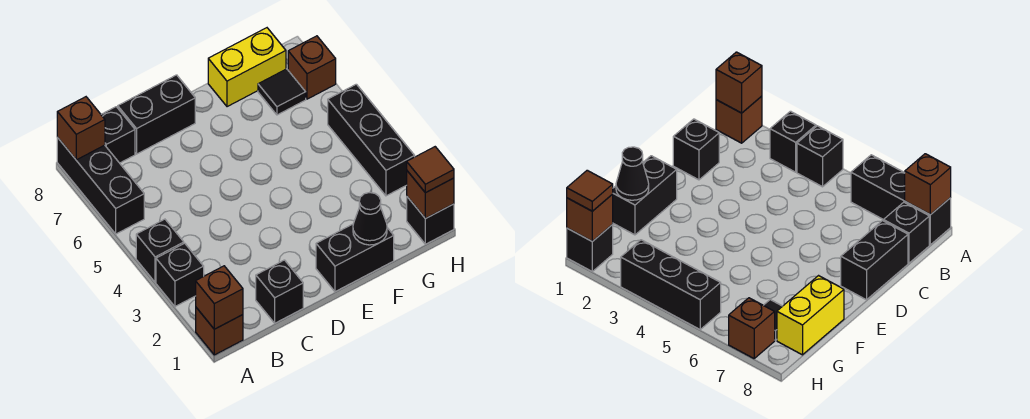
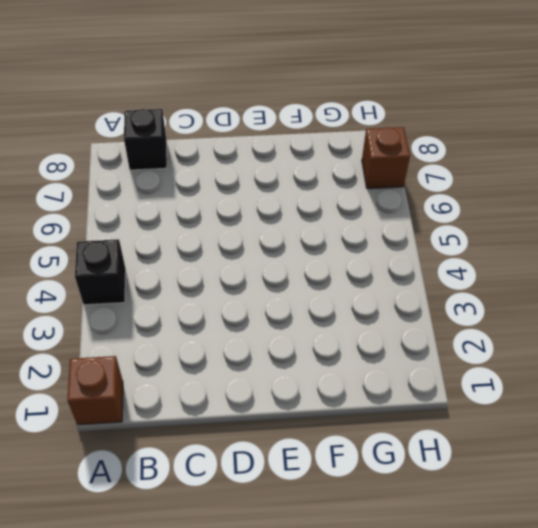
none -> black 1x1 brick [156,243,204,306]
none -> black 1x3 brick [57,138,144,234]
none -> black 1x1 brick [256,260,303,323]

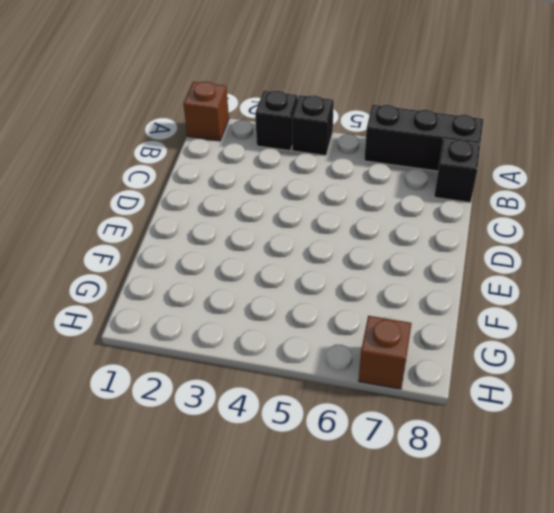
none -> black 1x1 brick [256,260,303,323]
none -> black 1x2 brick [118,75,195,154]
none -> black 1x2 brick [316,224,394,292]

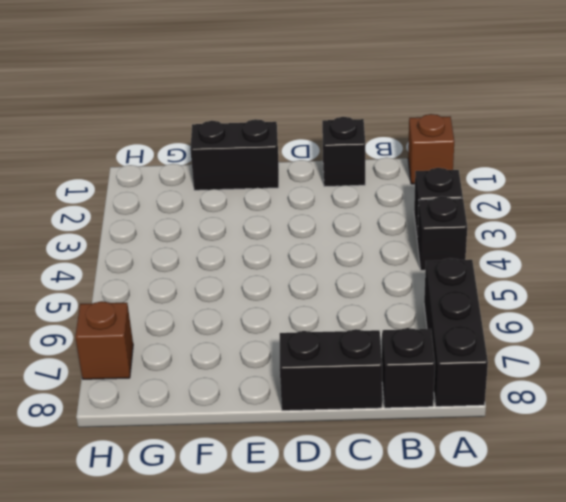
none -> yellow 1x2 brick [208,28,286,107]
none -> black 1x1 tile [258,69,306,115]
none -> black 1x1 brick [407,197,454,244]

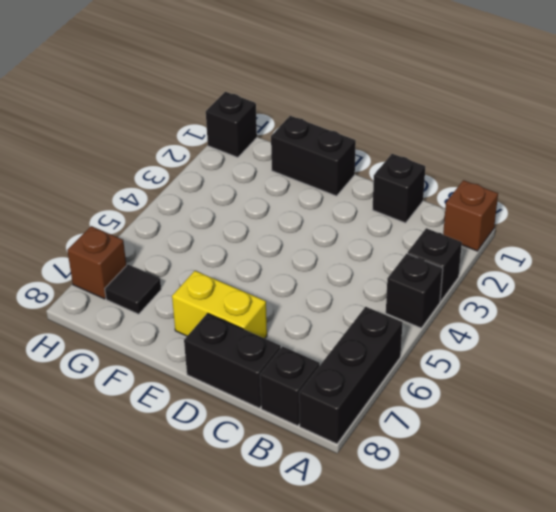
yellow 1x2 brick [172,271,267,338] -> yellow 1x2 brick moved to [208,28,286,107]
none -> black 1x3 brick [328,84,415,196]
none -> brown 1x1 brick [196,266,243,329]
none -> brown 1x1 brick [57,97,105,160]

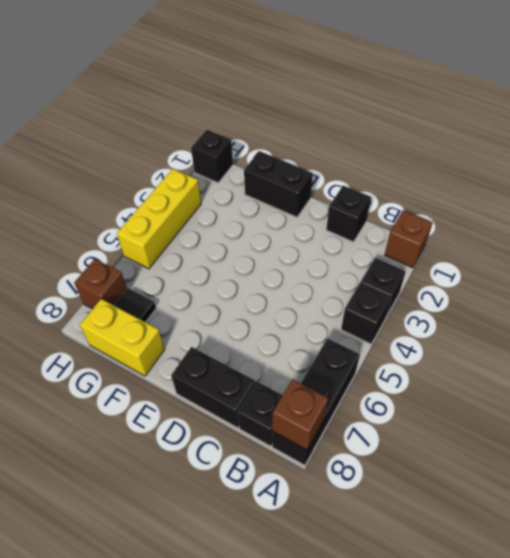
yellow 1x3 brick [117,169,201,269] -> black 1x3 brick [328,84,415,196]
none -> brown 1x1 brick [196,266,243,329]
none -> black 1x1 cone [353,193,387,245]
none -> brown 1x1 brick [407,171,454,219]

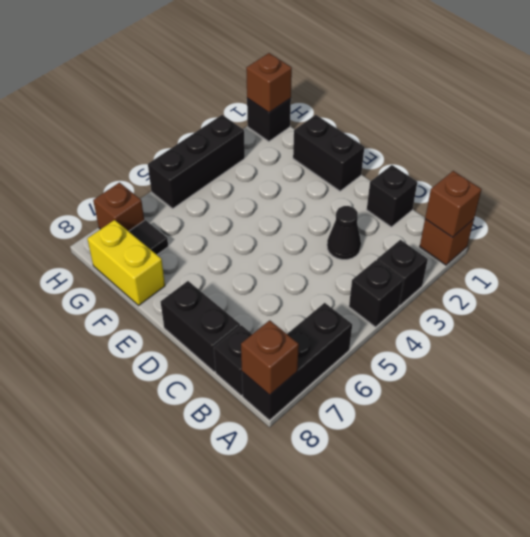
black 1x1 cone [327,206,361,260] -> black 1x1 cone moved to [353,193,387,245]
none -> brown 1x1 tile [407,147,454,193]

